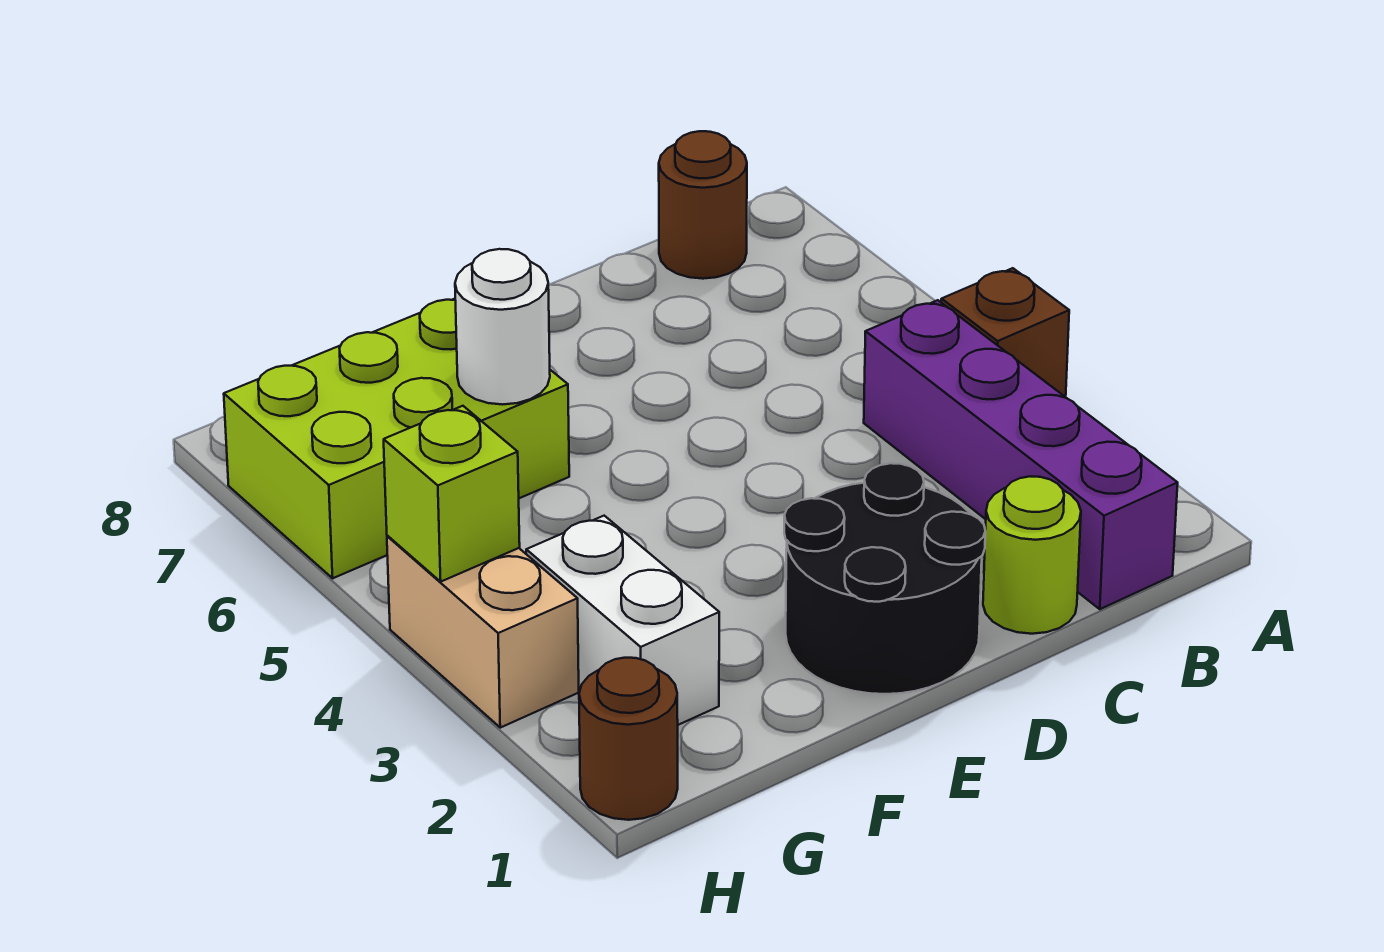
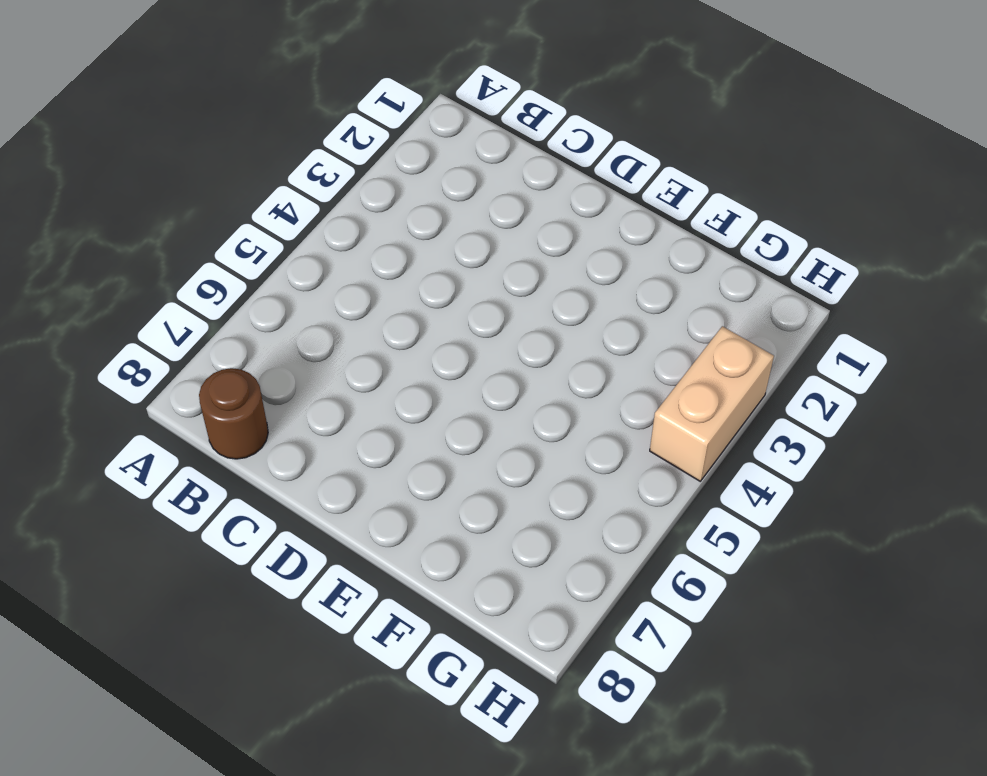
none -> brown 1x1 brick [941,268,1069,397]
none -> purple 1x4 brick [864,300,1178,609]

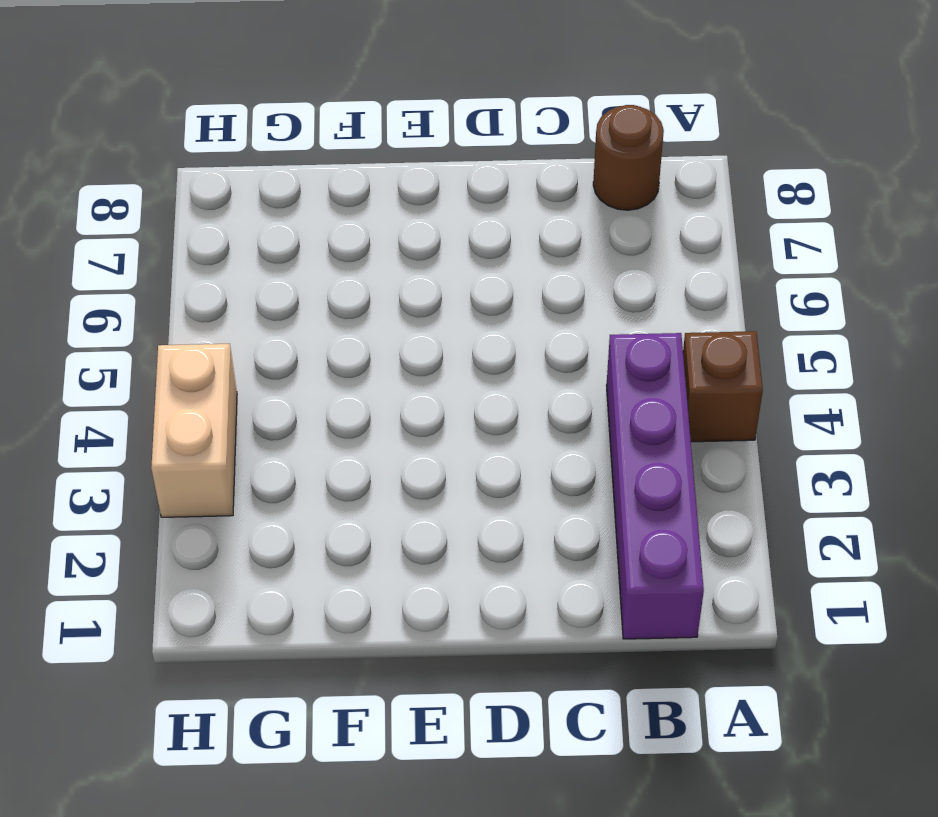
none -> lime 1x1 round brick [983,476,1081,634]
none -> black 2x2 round brick [784,463,985,694]

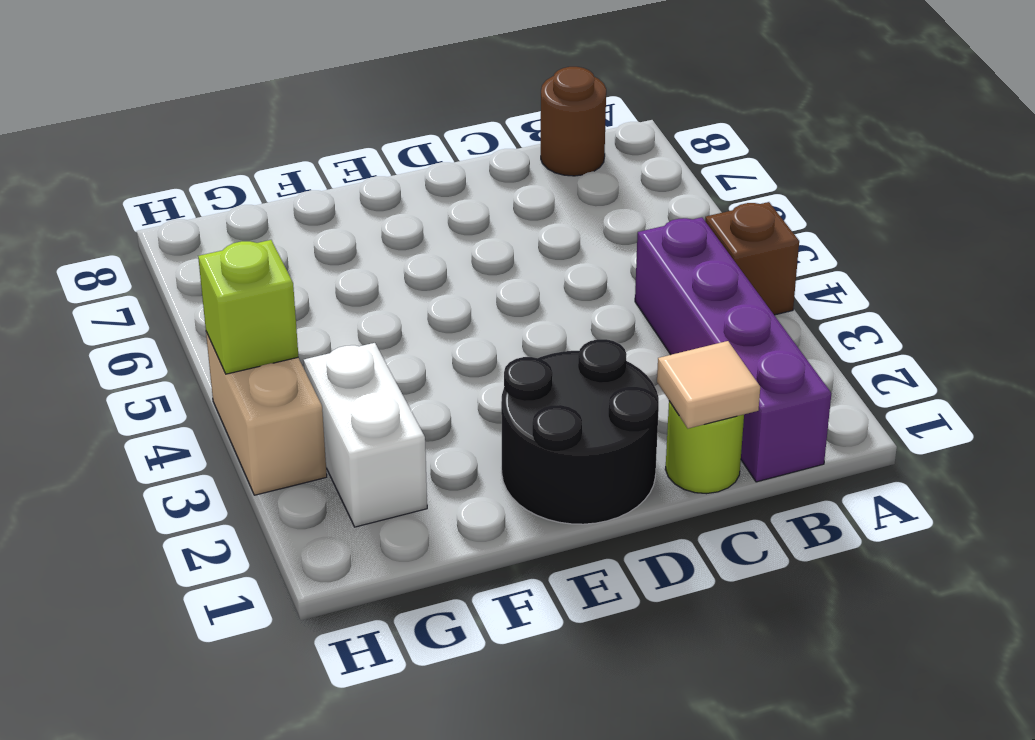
tan 1x1 tile [657,341,760,428] -> none
none -> lime 2x3 brick [224,299,569,578]
none -> brown 1x1 round brick [579,658,678,820]

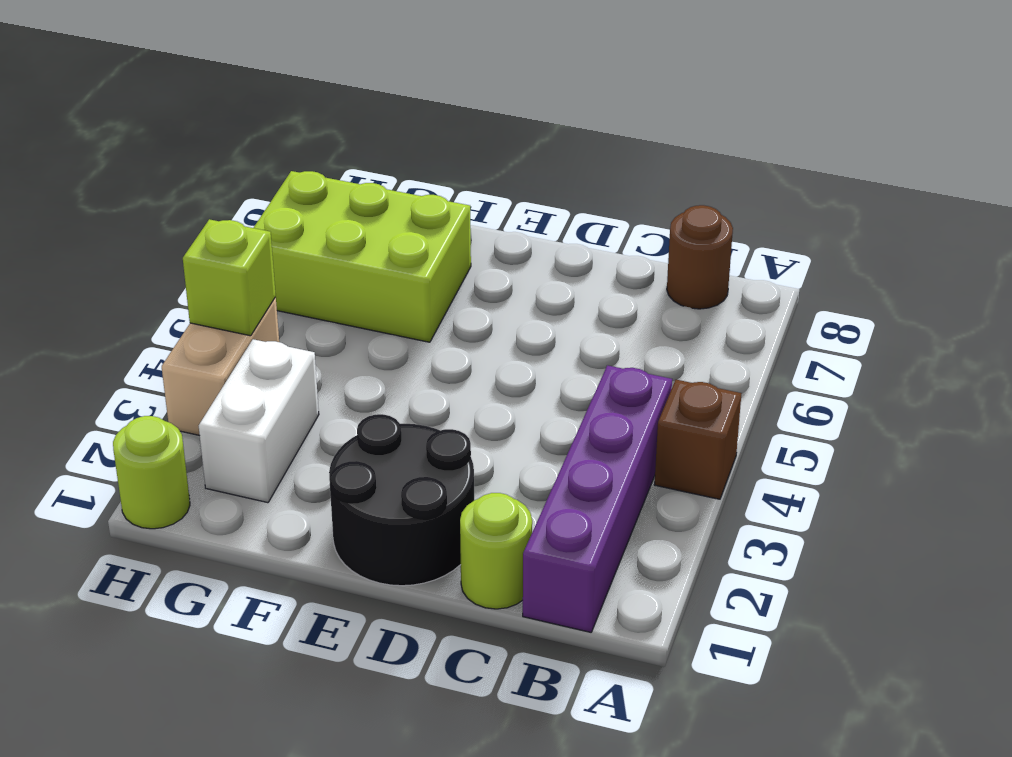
lime 1x1 round brick [113,416,190,529] -> brown 1x1 round brick [579,658,678,820]
none -> white 1x1 round brick [455,249,550,405]

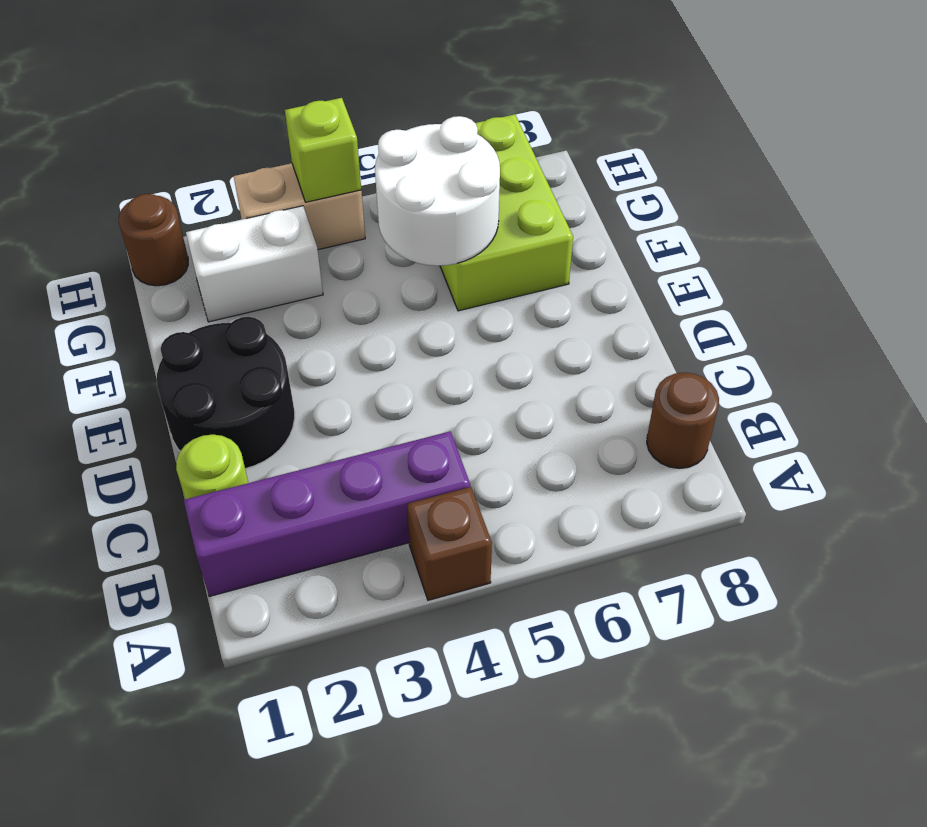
white 2x2 round brick [375,116,500,266] -> white 1x1 round brick [455,249,550,405]

